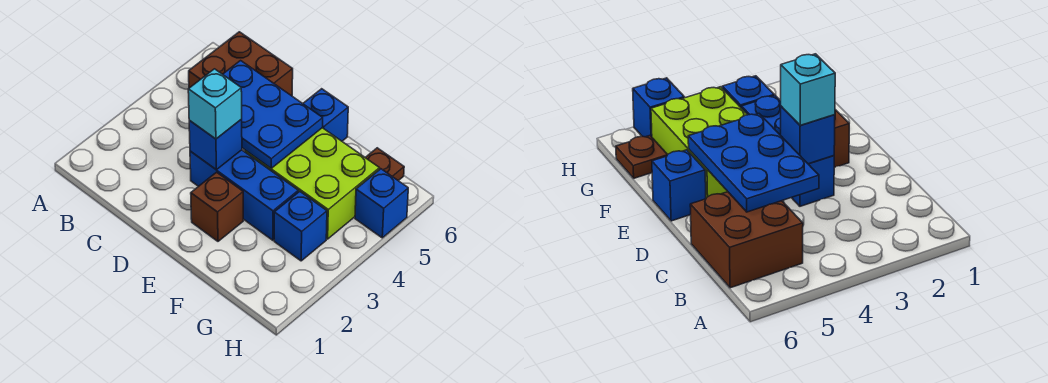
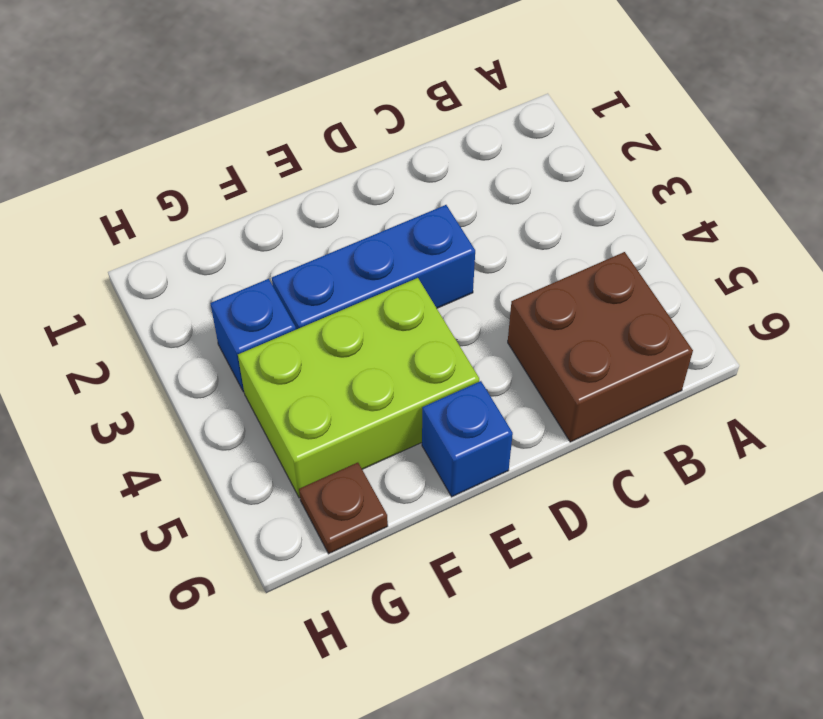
none -> brown 1x1 brick [191,172,243,241]
none -> blue 1x1 brick [355,169,408,238]

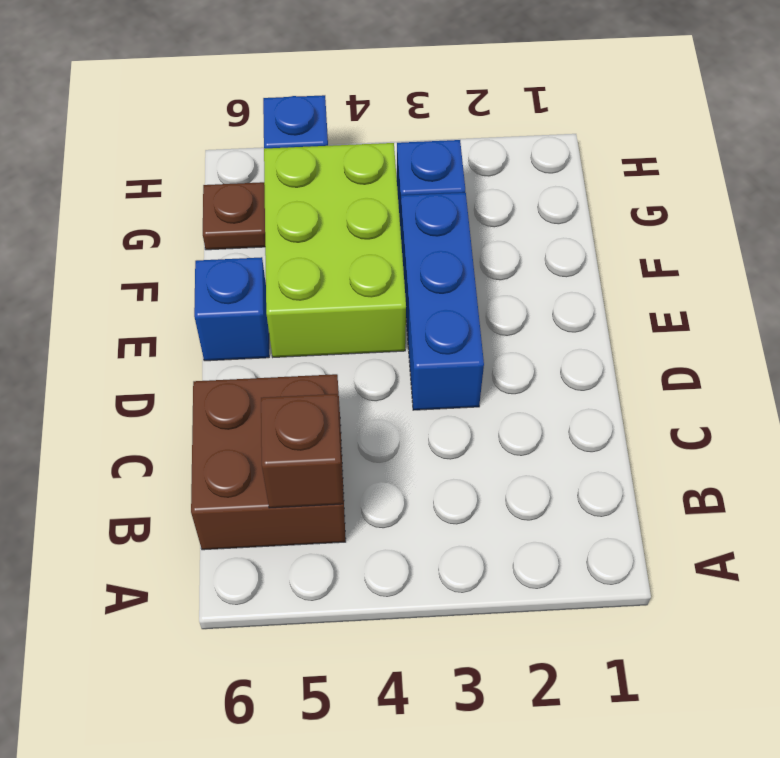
brown 1x1 brick [261,394,343,508] -> brown 1x1 brick moved to [191,172,243,241]
none -> blue 2x3 plate [223,61,323,168]
none -> blue 1x1 brick [189,119,242,170]

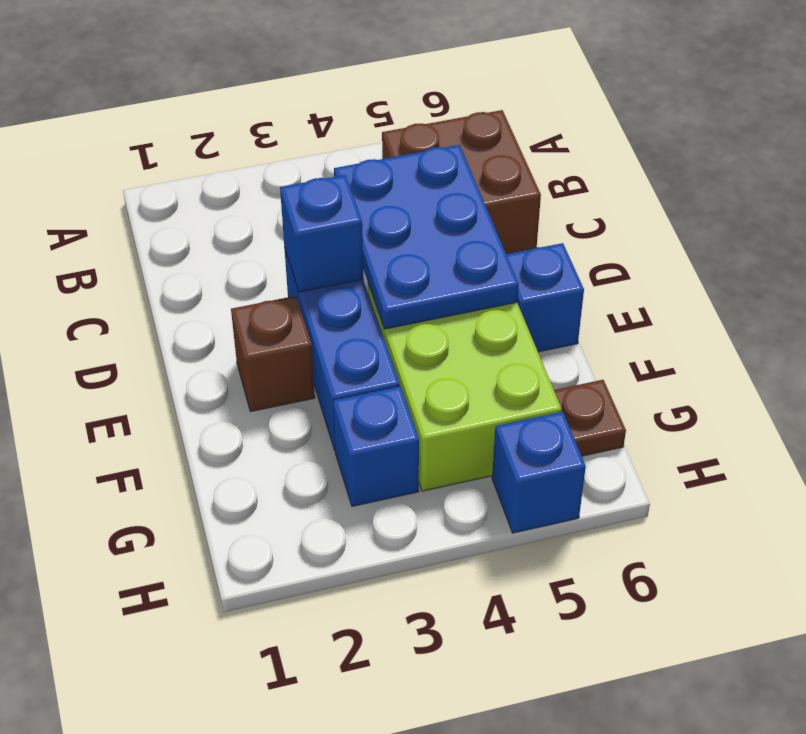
none -> cyan 1x1 brick [188,69,242,139]

